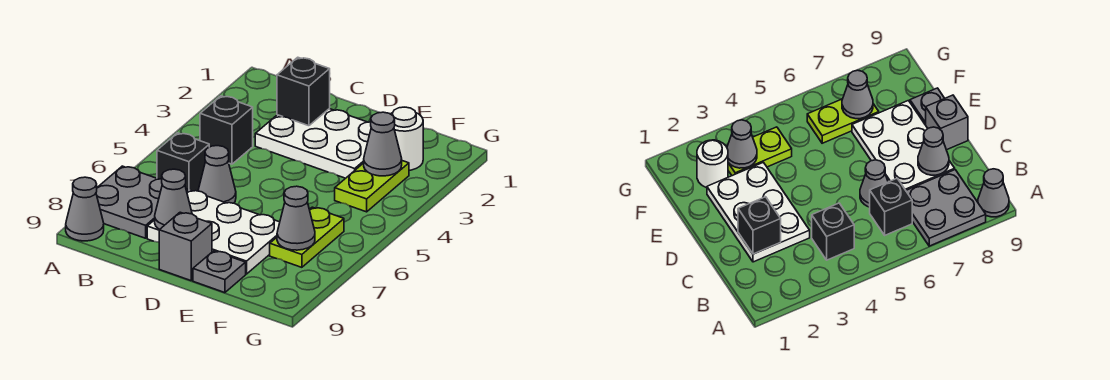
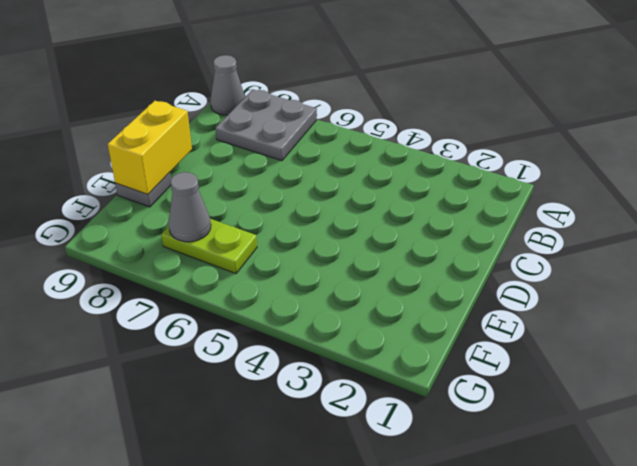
yellow 1x2 brick [108,101,192,195] -> none
none -> black 1x1 brick [200,96,253,164]
none -> black 1x1 brick [157,133,209,191]
none -> white 2x3 plate [255,109,371,178]

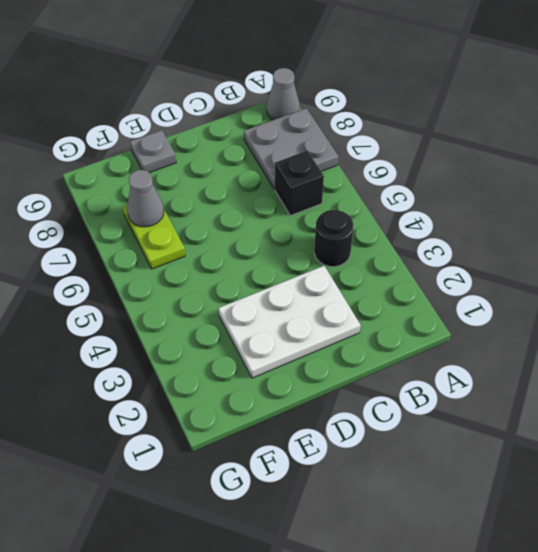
black 1x1 round brick [314,210,353,267] -> black 1x1 brick [200,96,253,164]
none -> grey 1x1 cone [198,146,236,203]
none -> white 2x3 plate [147,190,280,274]
none -> grey 1x1 brick [159,212,212,281]

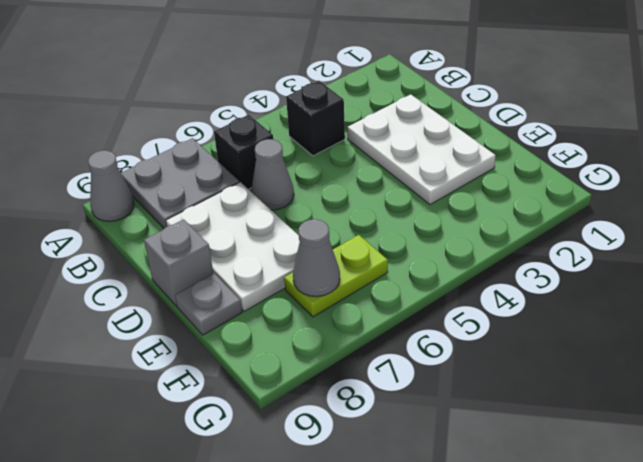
none -> white 1x1 round brick [391,107,423,170]
none -> lime 1x2 plate [335,161,409,212]
none -> black 1x1 brick [277,57,330,126]

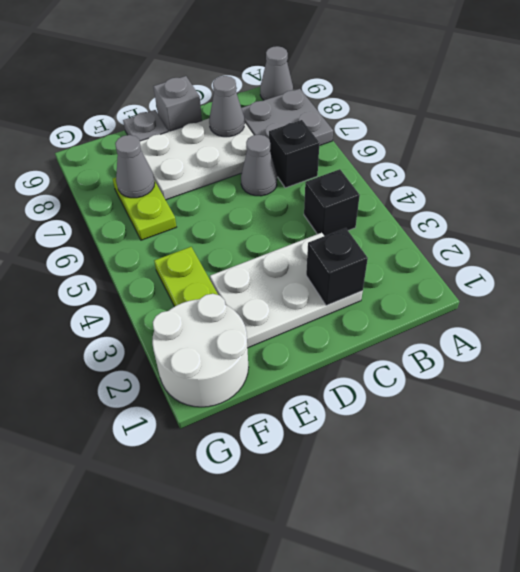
white 2x2 round brick [152,294,249,407] -> white 1x1 round brick [391,107,423,170]
none -> grey 1x1 cone [364,112,402,176]

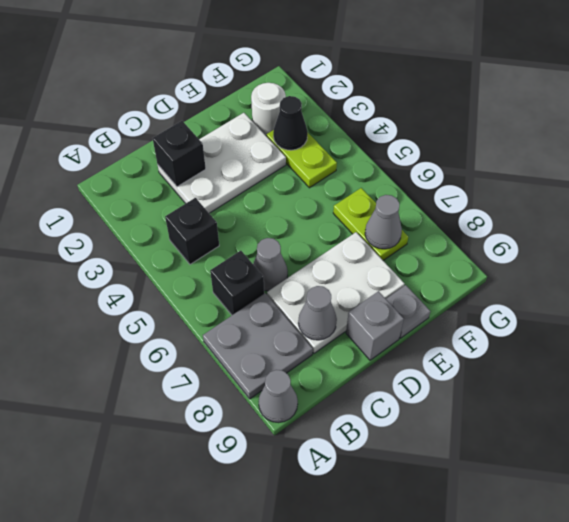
black 1x1 cone [273,96,308,150] -> grey 1x1 cone [364,112,402,176]

